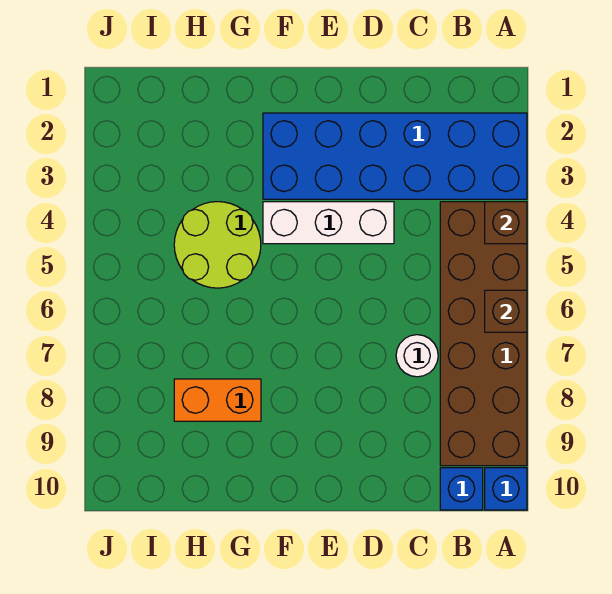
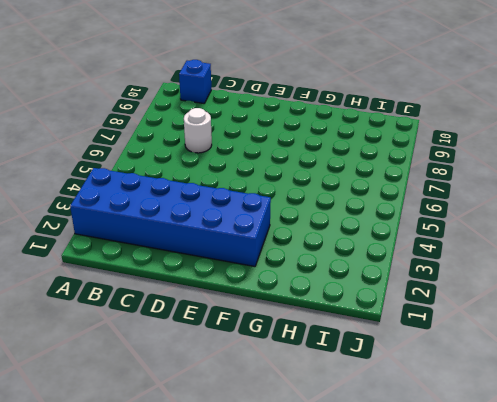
none -> brown 2x6 brick [440,202,527,466]
none -> blue 1x1 brick [485,468,527,510]

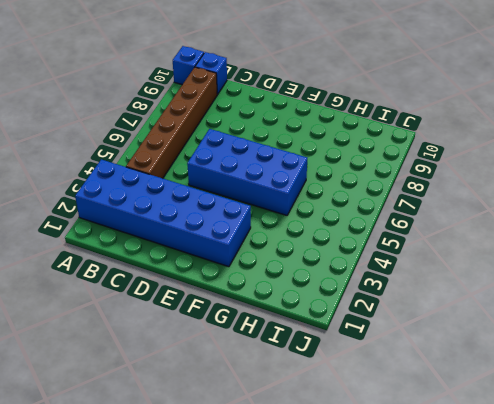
brown 1x6 brick [126,67,218,178] -> brown 2x6 brick [440,202,527,466]
blue 2x4 brick [187,129,307,215] -> lime 2x2 round brick [174,202,261,288]
none -> white 1x1 round brick [396,335,438,377]
none -> white 1x3 brick [263,202,394,244]

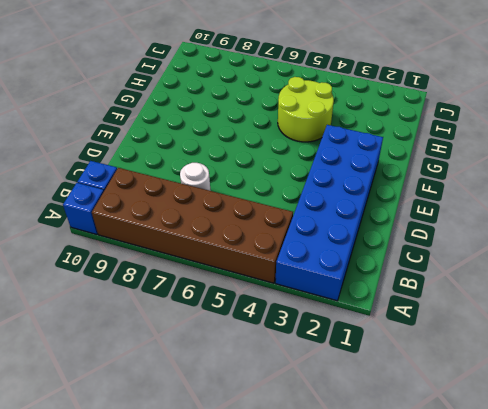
none -> white 1x3 brick [263,202,394,244]
none -> orange 1x2 brick [174,379,261,421]

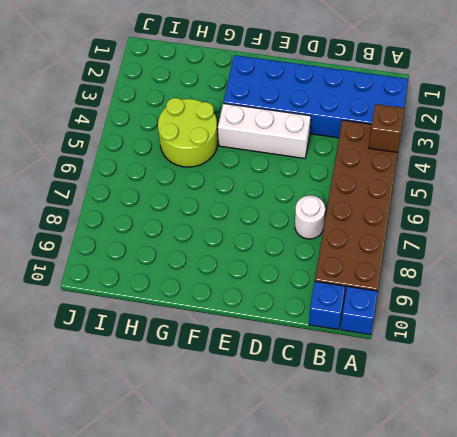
none -> orange 1x2 brick [174,379,261,421]
none -> brown 1x1 brick [485,290,527,332]

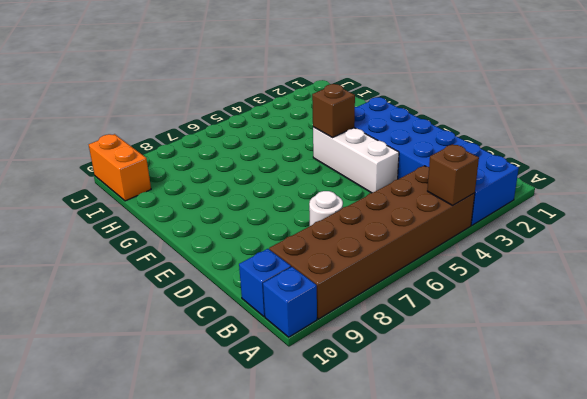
brown 1x1 brick [312,84,355,138] -> brown 1x1 brick moved to [485,290,527,332]
orange 1x2 brick [89,134,151,201] -> orange 1x2 brick moved to [174,379,261,421]
none -> lime 2x2 round brick [174,202,261,288]

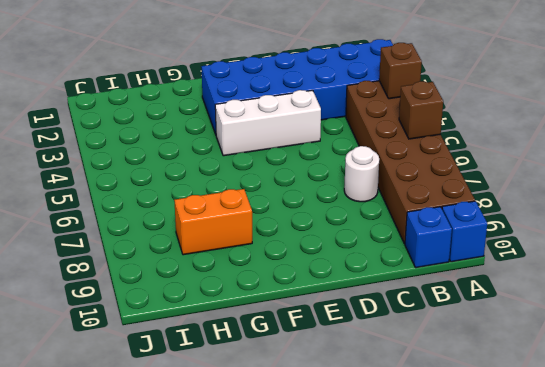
none -> lime 2x2 round brick [174,202,261,288]

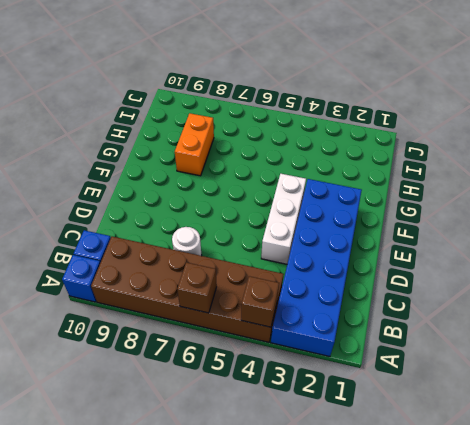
none -> lime 2x2 round brick [174,202,261,288]

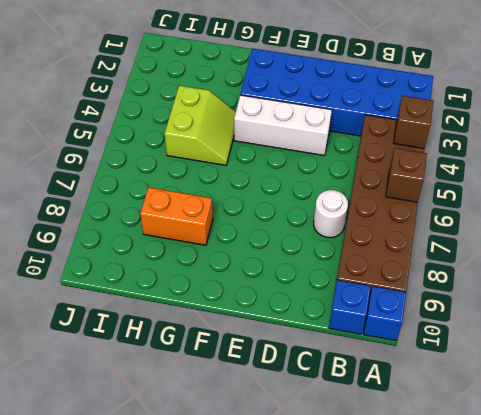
lime 2x2 slope [165,86,236,165] -> lime 2x2 round brick [174,202,261,288]

